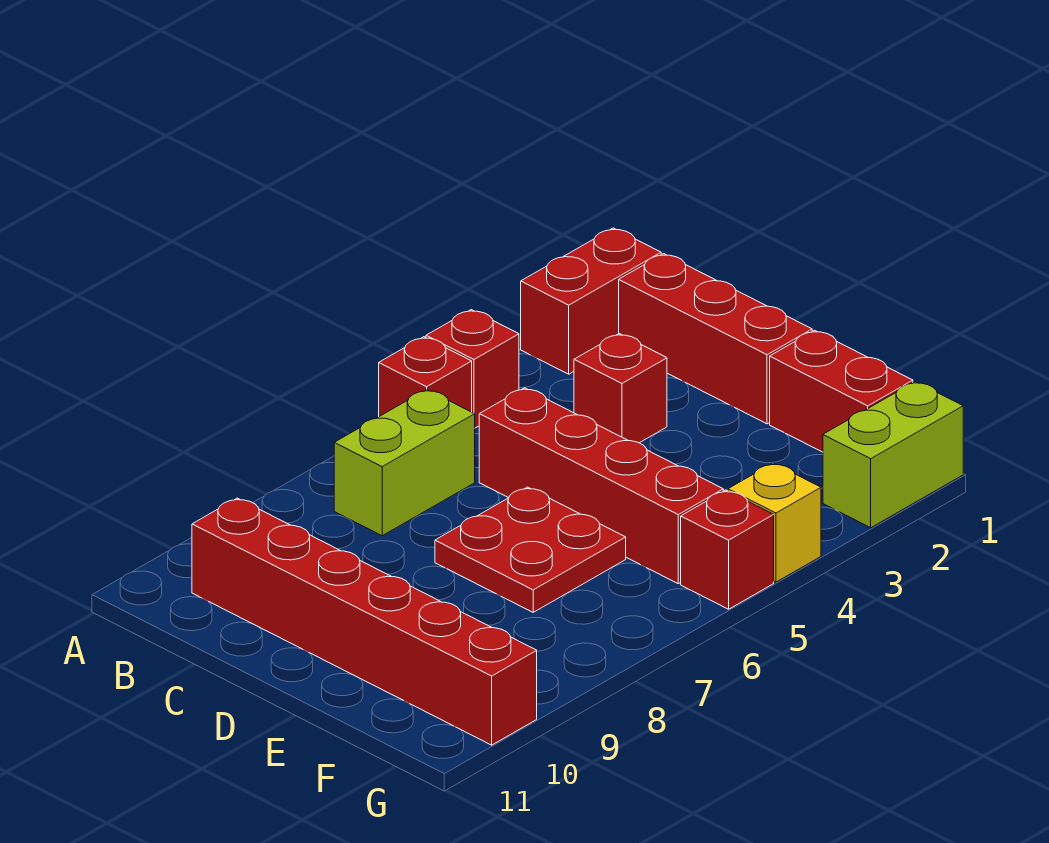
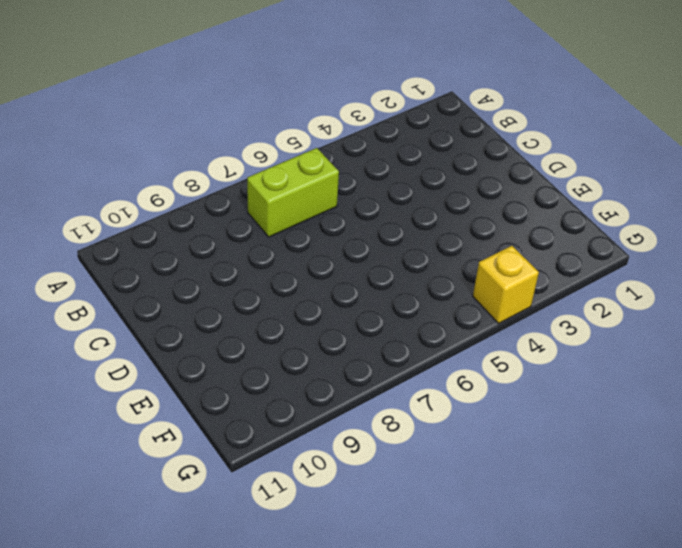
none -> red 1x2 brick [521,228,661,374]
none -> red 1x1 brick [426,310,519,428]
none -> red 1x1 brick [379,337,472,416]

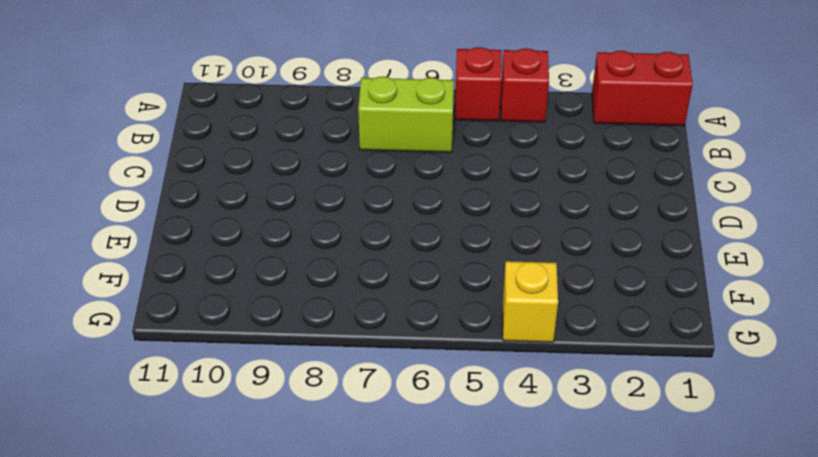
none -> red 1x3 brick [619,254,812,424]
none -> red 1x6 brick [192,498,537,745]
none -> red 1x1 brick [574,334,667,443]

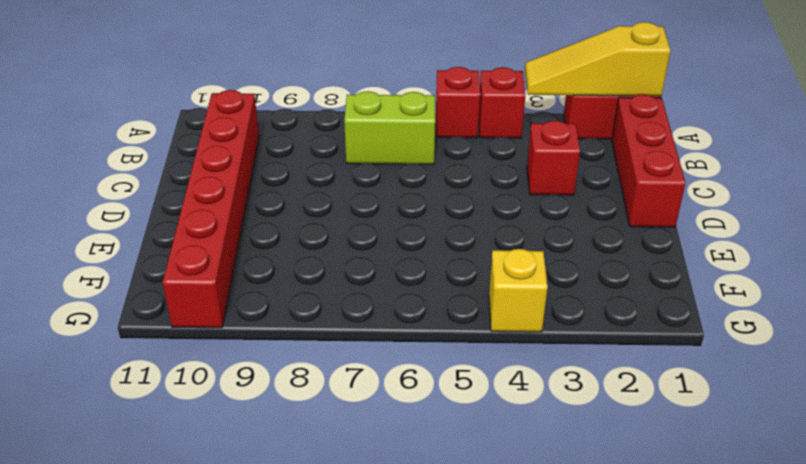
yellow 1x3 slope [525,22,670,96] -> none
none -> red 1x4 brick [479,388,723,584]
none -> red 2x2 plate [435,487,626,612]
none -> red 1x2 brick [770,330,913,452]

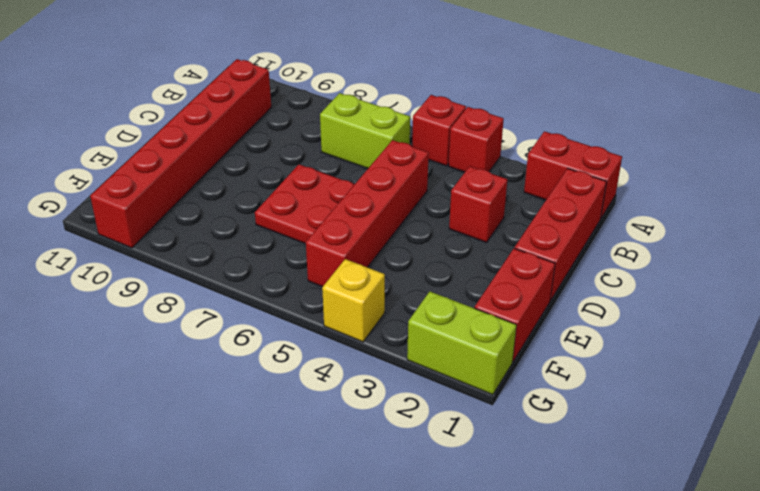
none -> red 1x1 brick [681,490,774,609]

